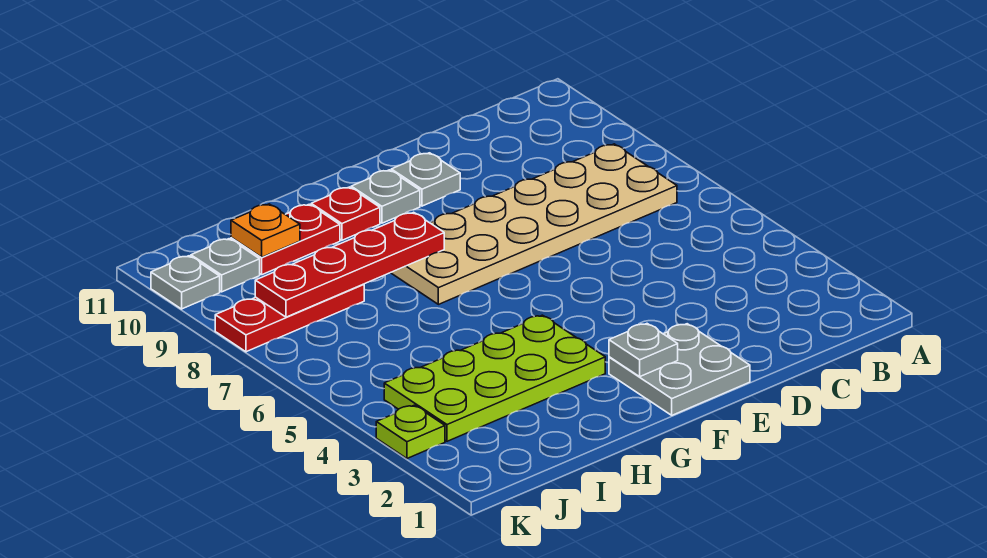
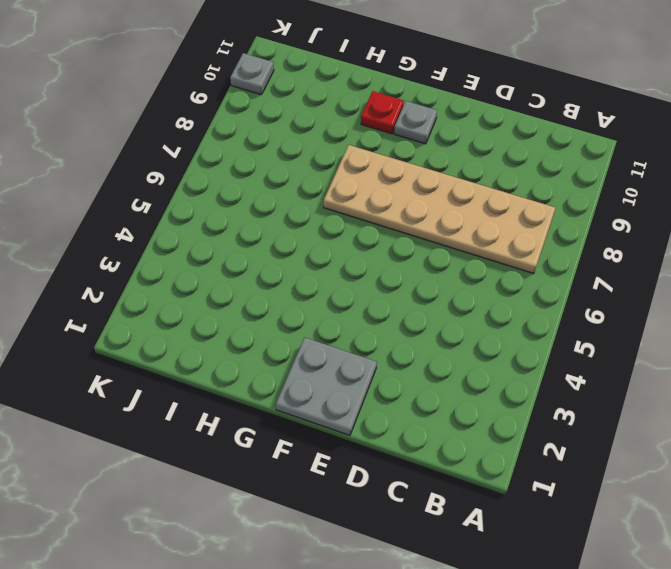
none -> grey 1x1 plate [391,153,460,206]
none -> lime 2x4 plate [384,315,605,441]
none -> red 1x2 plate [231,204,340,275]

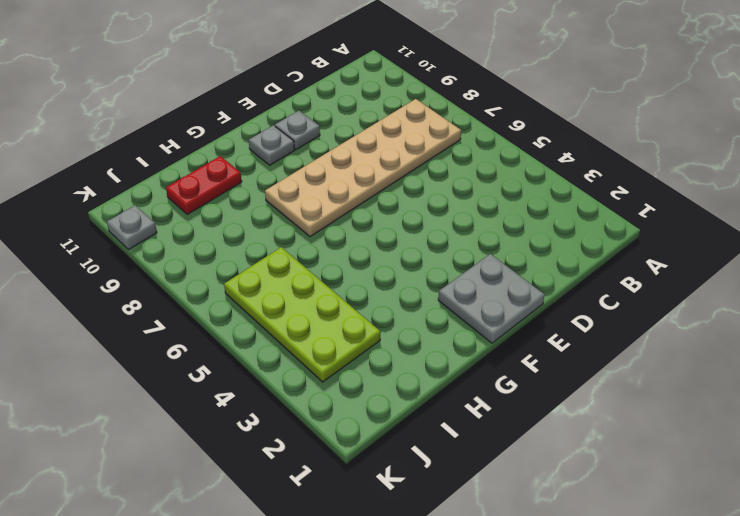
lime 2x4 plate [224,247,380,382] -> lime 2x4 plate turned to [384,315,605,441]
none -> red 1x1 plate [311,187,380,240]
none -> red 1x3 plate [215,284,364,352]
none -> grey 1x1 plate [191,239,260,292]

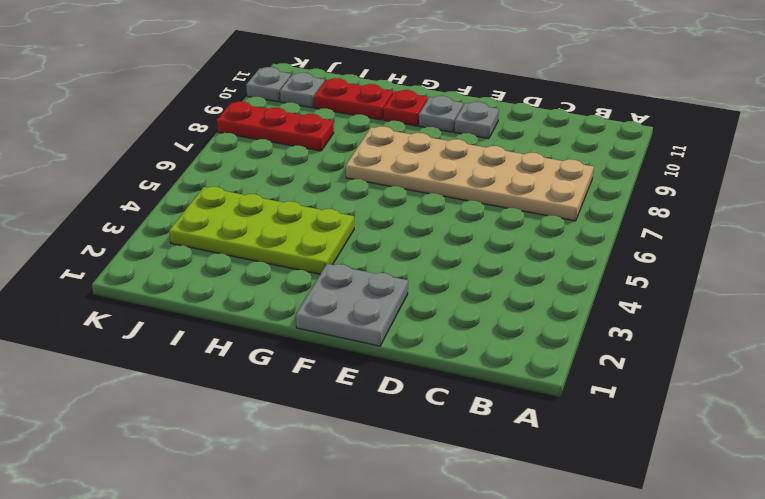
none -> lime 1x1 plate [376,405,445,458]
none -> grey 1x1 plate [609,324,678,377]
none -> red 1x4 plate [255,212,444,317]

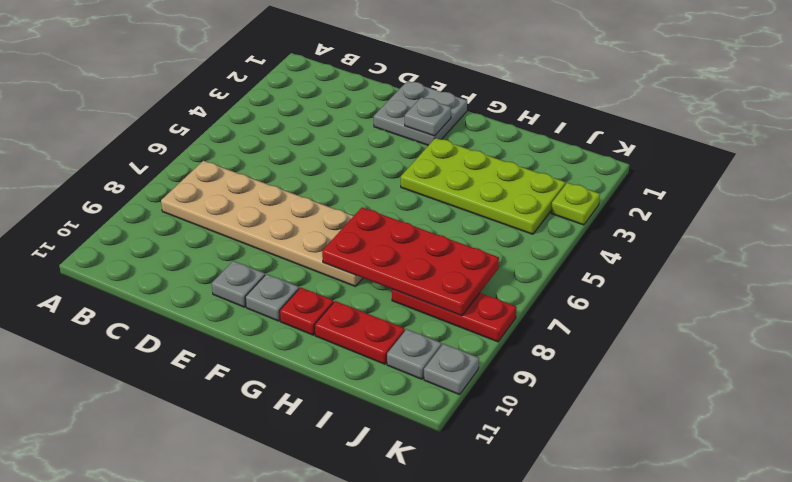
red 2x4 plate [322,207,499,316] -> red 1x4 plate [255,212,444,317]
none -> orange 1x1 plate [231,204,300,257]

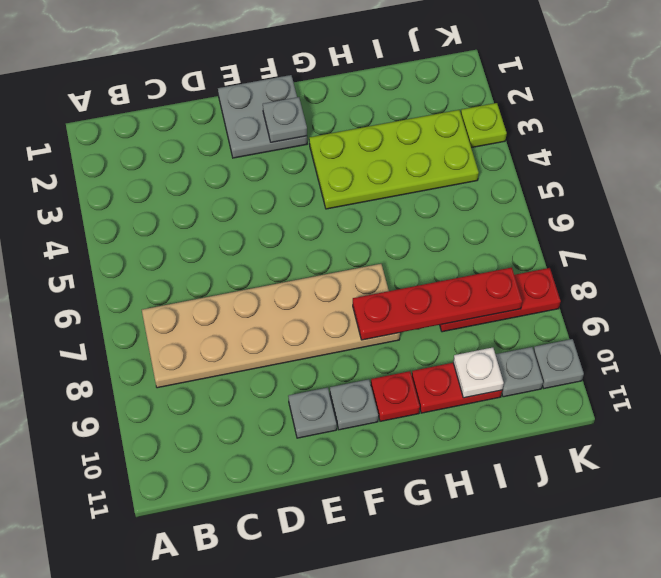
white 1x1 plate [453,348,504,398] -> orange 1x1 plate [231,204,300,257]

